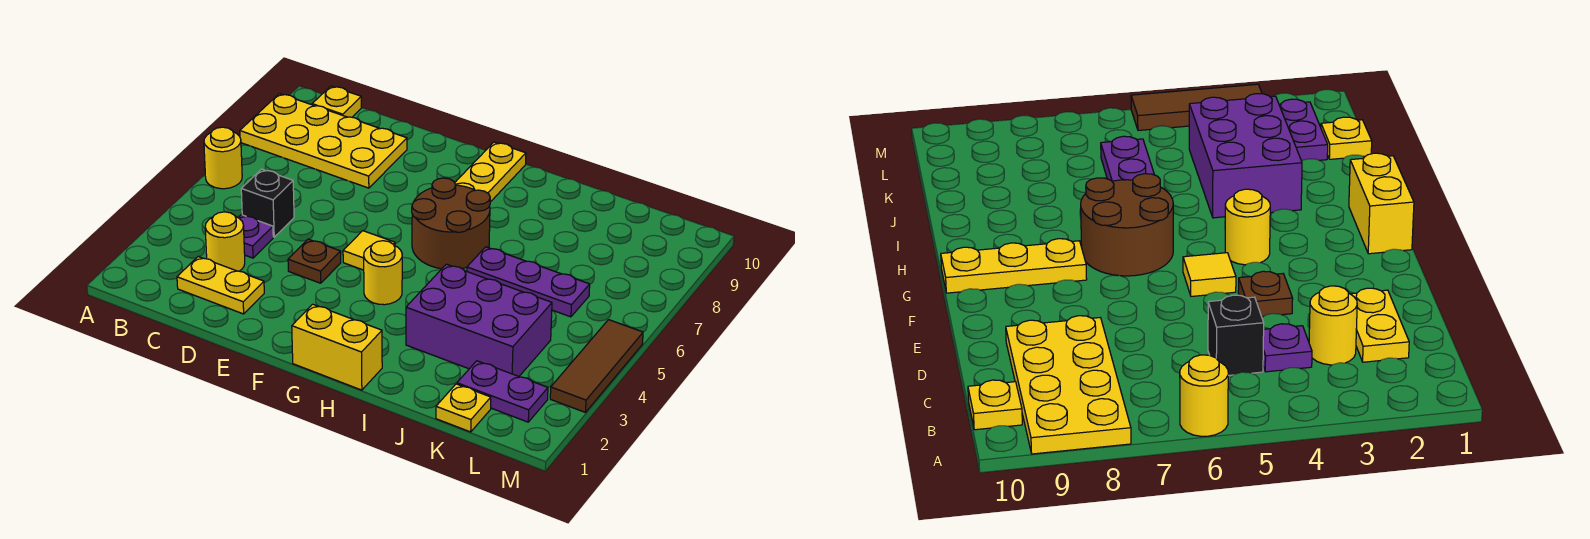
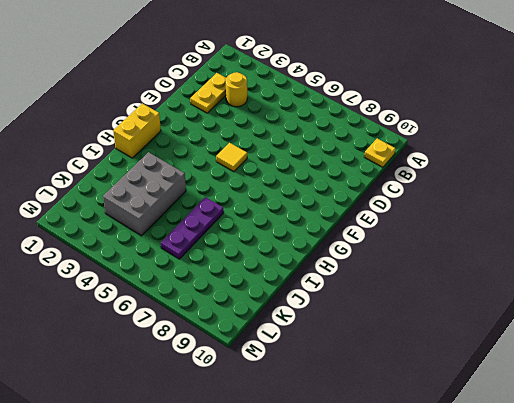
grey 2x3 brick [103,152,186,236] -> purple 2x3 brick [406,264,552,376]
none -> yellow 1x1 round brick [204,127,242,189]
none -> yellow 2x4 plate [240,94,407,188]
none -> purple 1x1 plate [238,215,273,258]

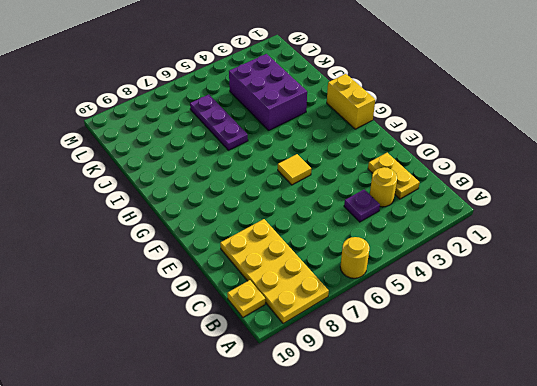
none -> black 1x1 brick [241,169,294,237]
none -> brown 1x1 plate [288,239,341,283]
none -> yellow 1x1 round brick [364,241,402,305]

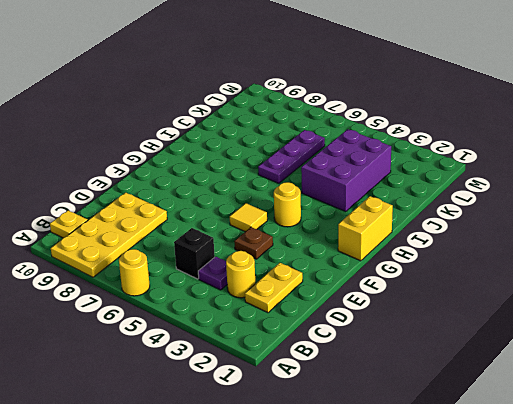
none -> brown 2x2 round brick [412,178,490,269]
none -> yellow 1x3 plate [455,142,526,202]
none -> yellow 1x1 plate [436,384,491,432]

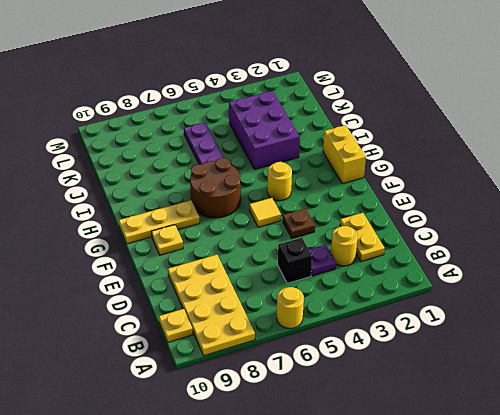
yellow 1x1 plate [151,225,183,255] -> yellow 1x1 plate moved to [436,384,491,432]
none -> purple 1x2 plate [457,361,548,422]
none -> brown 1x3 tile [550,320,643,412]

